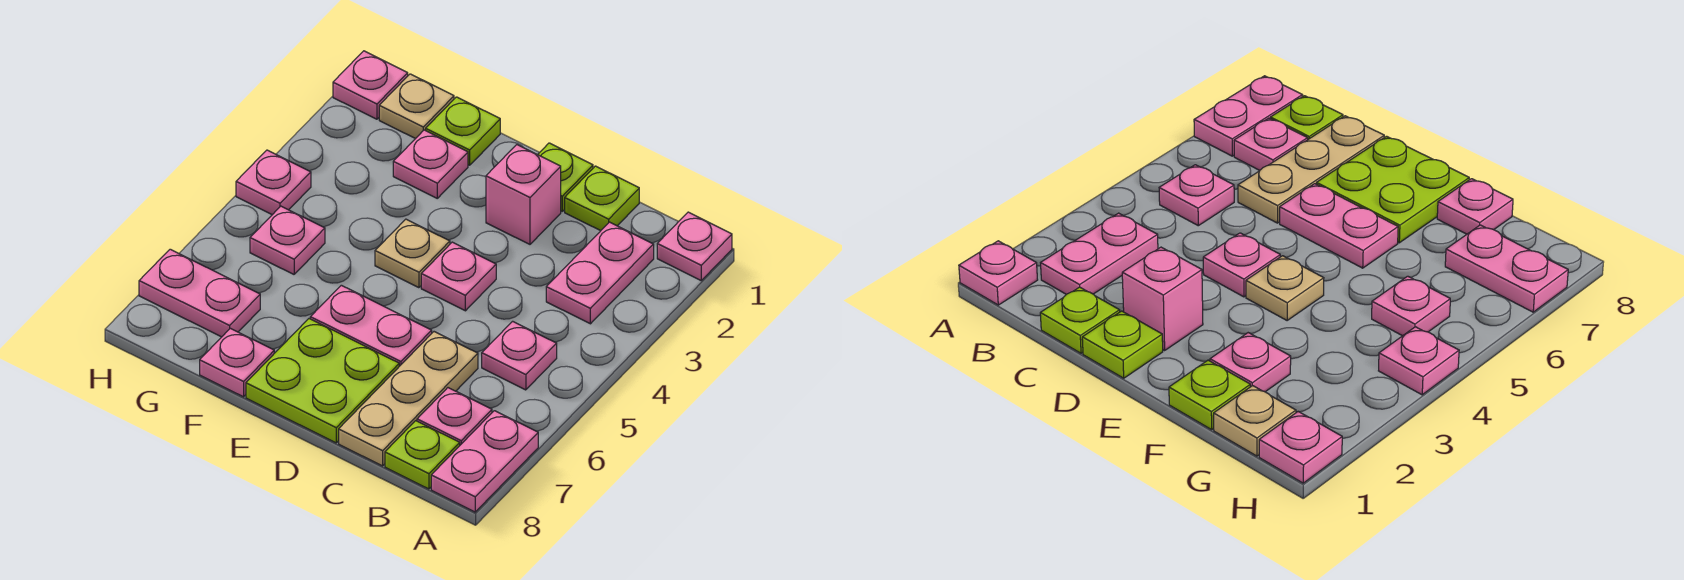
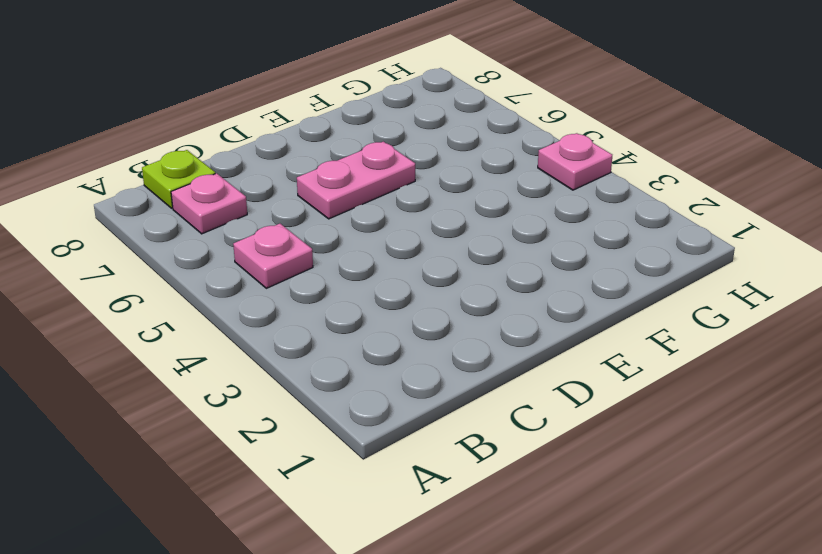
none -> pink 1x1 plate [657,212,732,280]
none -> pink 1x2 plate [431,411,538,512]
none -> pink 1x2 plate [546,222,654,324]

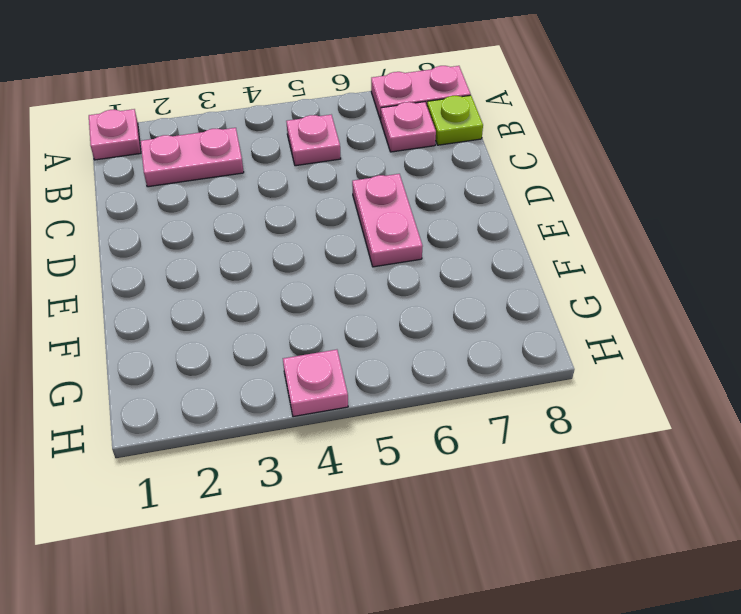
none -> lime 1x1 plate [565,166,639,231]
none -> tan 1x3 plate [339,332,478,466]
none -> lime 1x1 plate [538,143,593,211]

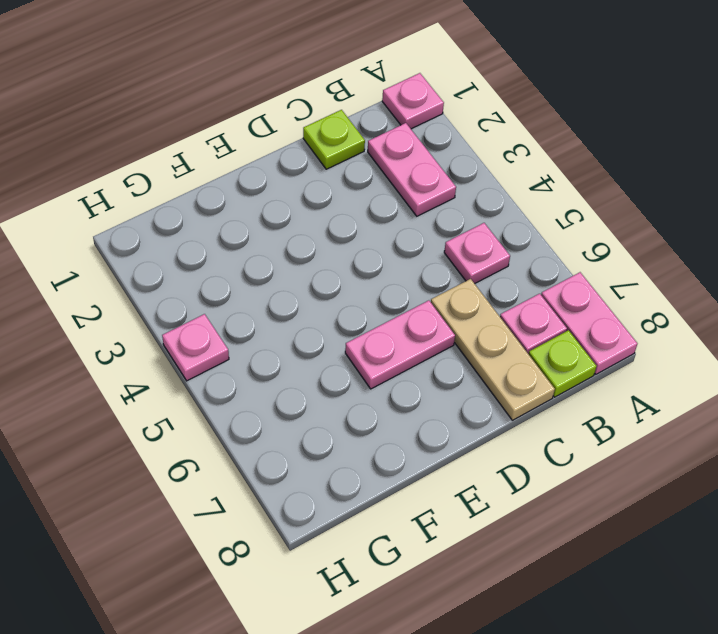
none -> lime 1x1 plate [538,143,593,211]
none -> pink 1x1 brick [486,145,561,244]
none -> pink 1x1 plate [421,242,496,311]

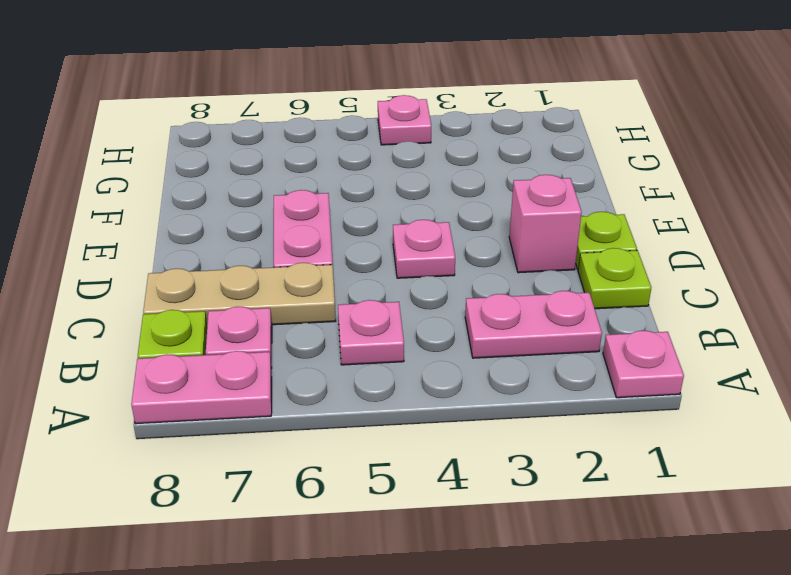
none -> lime 2x2 plate [246,319,399,443]
none -> tan 1x1 plate [375,219,450,288]
none -> lime 1x1 plate [426,97,500,165]

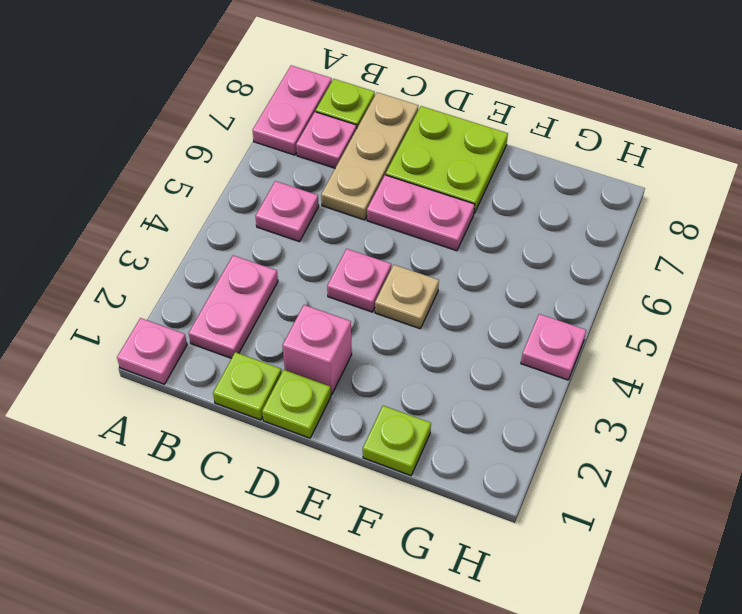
none -> pink 1x1 plate [393,130,468,198]
none -> pink 1x1 plate [200,328,274,397]
none -> tan 1x1 plate [379,74,454,139]

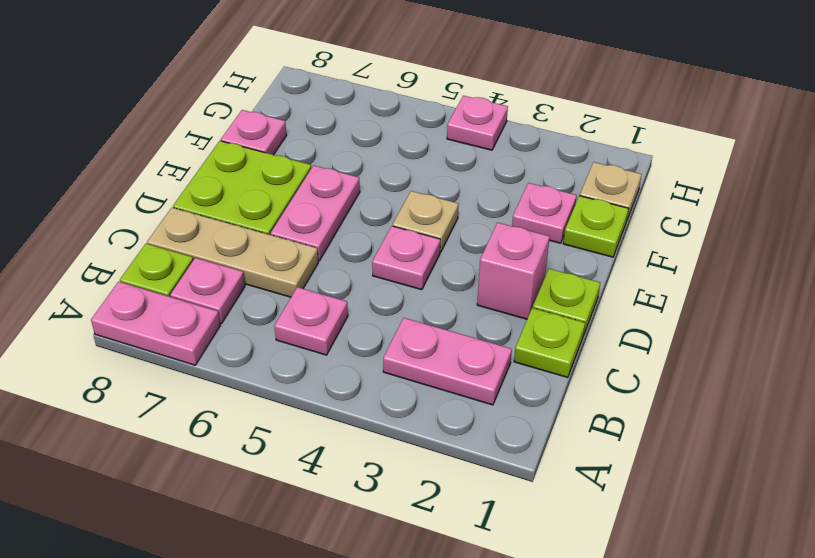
none -> pink 1x1 plate [657,212,732,280]
none -> pink 1x1 plate [250,206,325,274]
none -> pink 1x2 plate [139,249,260,337]

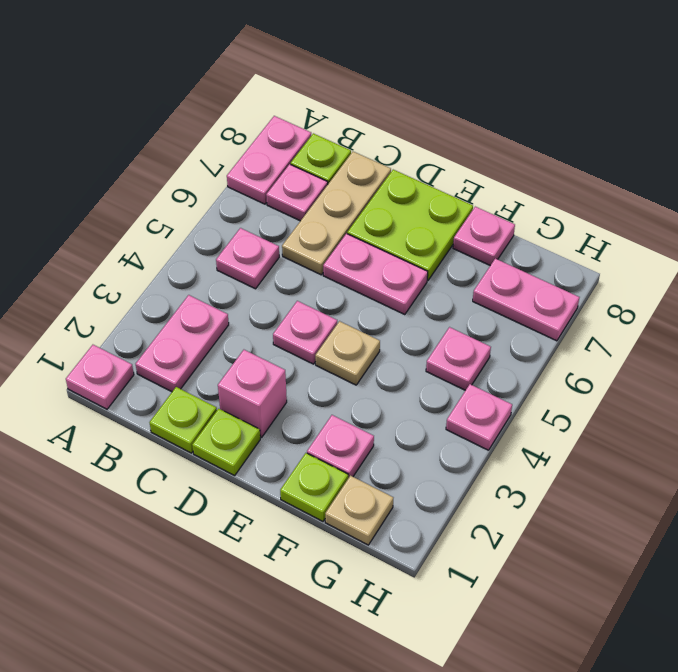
none -> pink 1x1 plate [333,51,408,119]

